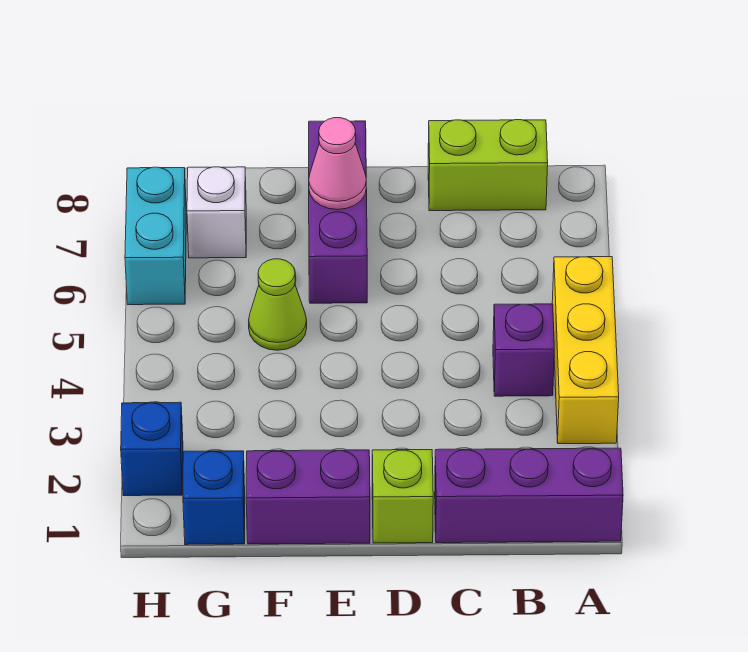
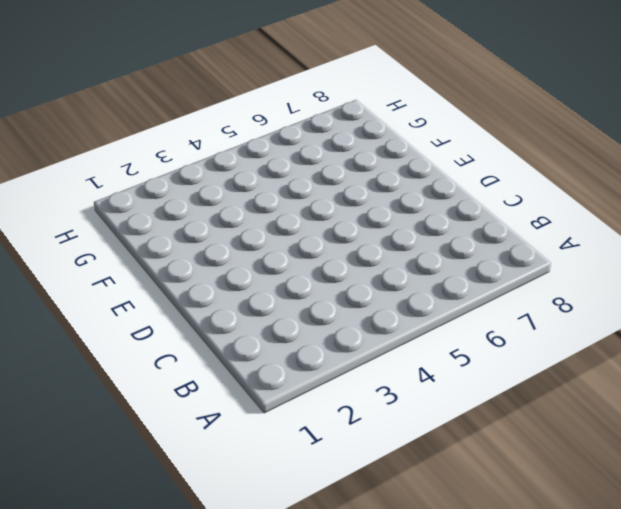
none -> purple 1x3 brick [435,448,623,543]
none -> yellow 1x3 brick [552,257,619,444]
none -> purple 1x1 brick [493,304,554,396]

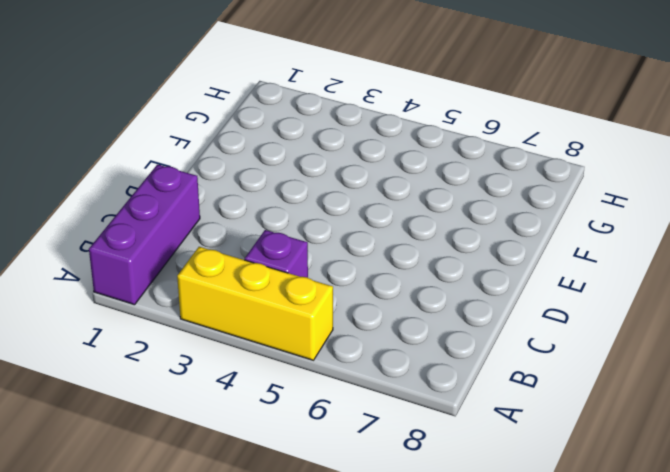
none -> lime 1x2 brick [428,120,548,211]
none -> lime 1x1 brick [372,450,433,543]
none -> purple 1x2 brick [246,450,370,544]

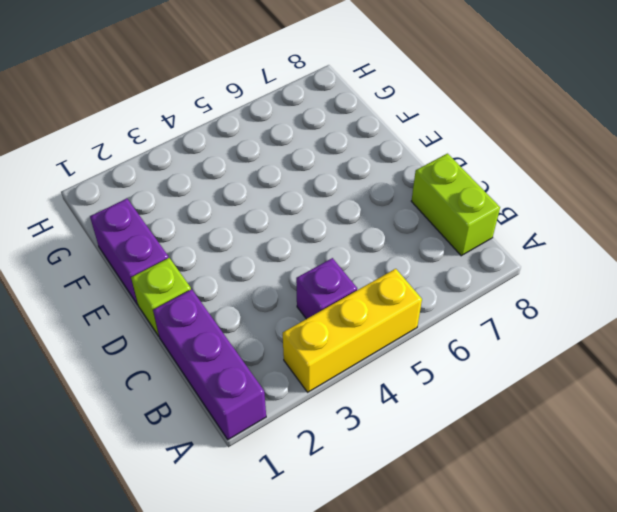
none -> purple 1x3 brick [309,121,367,303]
none -> lime 1x1 cone [249,259,307,350]
none -> blue 1x1 brick [183,451,245,545]

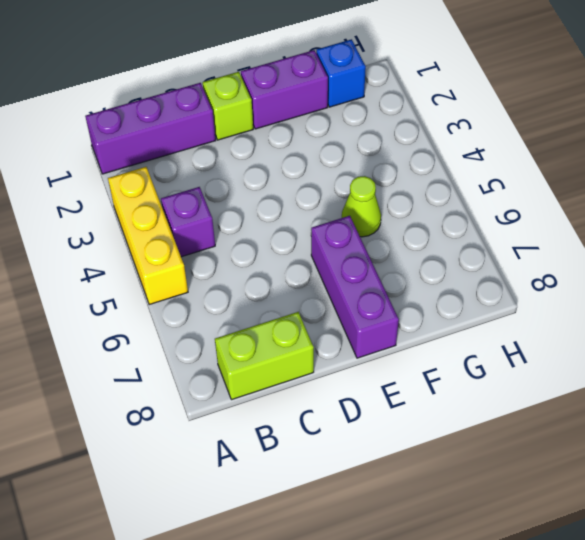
none -> white 1x1 brick [187,167,246,258]
none -> blue 1x1 brick [121,402,183,496]
none -> cyan 1x2 brick [125,167,186,305]

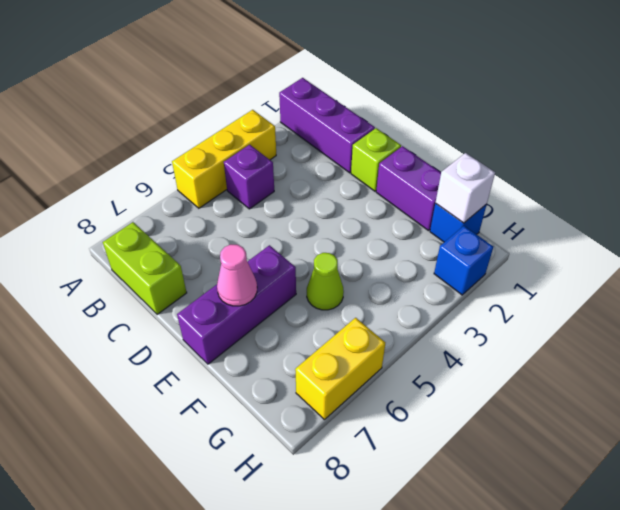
white 1x1 brick [435,153,495,223] -> white 1x1 brick moved to [187,167,246,258]
yellow 1x2 brick [295,318,385,420] -> cyan 1x2 brick [125,167,186,305]

